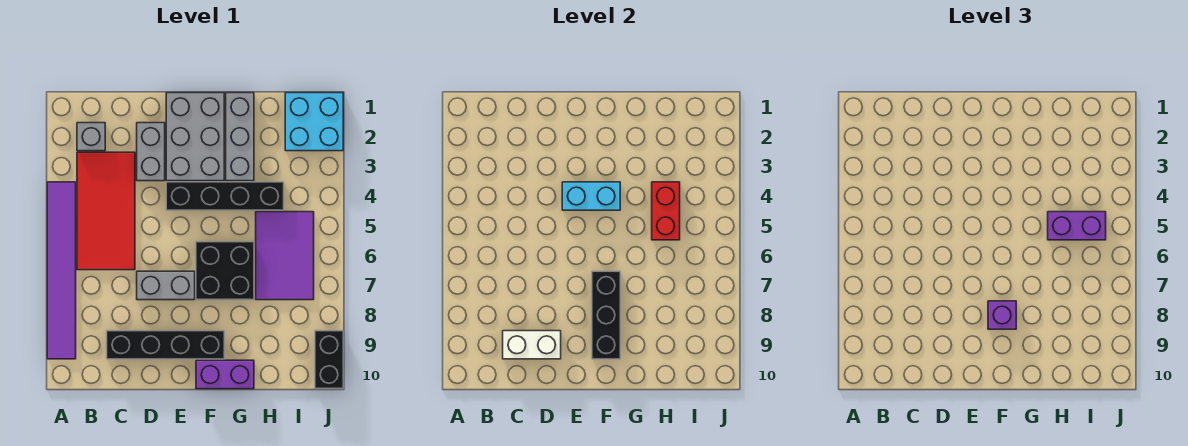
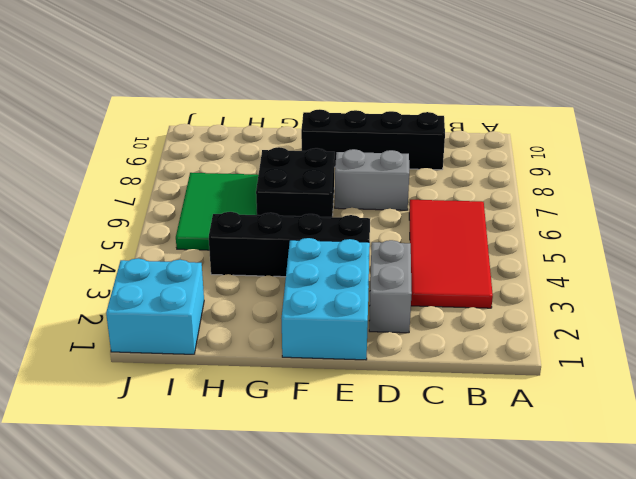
cyan 2x3 brick [281,238,370,360] -> grey 2x3 brick [166,93,224,181]
green 2x3 tile [176,173,258,250] -> purple 2x3 tile [256,212,314,300]
none -> purple 1x6 tile [47,182,76,359]
none -> grey 1x1 brick [77,123,105,151]
none -> purple 1x2 brick [196,360,254,389]

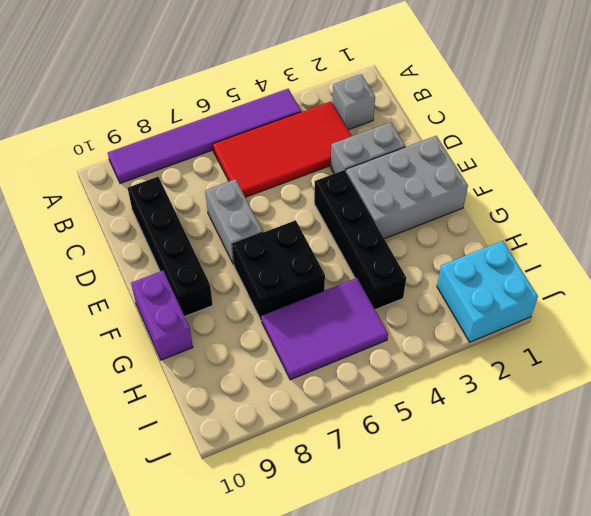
none -> grey 1x3 brick [226,93,254,181]
none -> black 1x2 brick [315,331,343,389]
none -> white 1x2 brick [503,331,561,359]

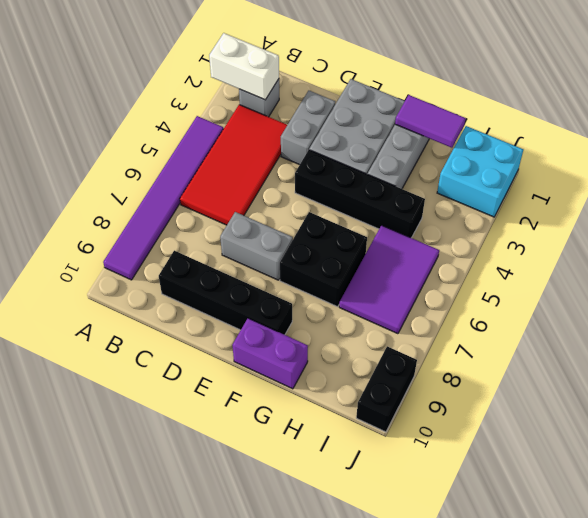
white 1x2 brick [209,33,279,100] -> white 1x2 brick moved to [503,331,561,359]
purple 1x2 tile [395,95,466,148] -> none
none -> cyan 1x2 brick [562,182,620,210]
none -> black 1x3 brick [592,271,620,359]
none -> red 1x2 brick [652,182,680,240]

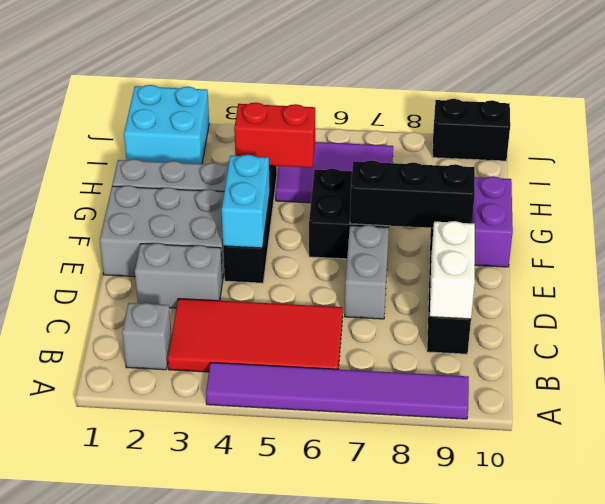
none -> purple 1x1 brick [988,301,1016,329]
none -> purple 1x2 brick [1048,212,1106,240]

